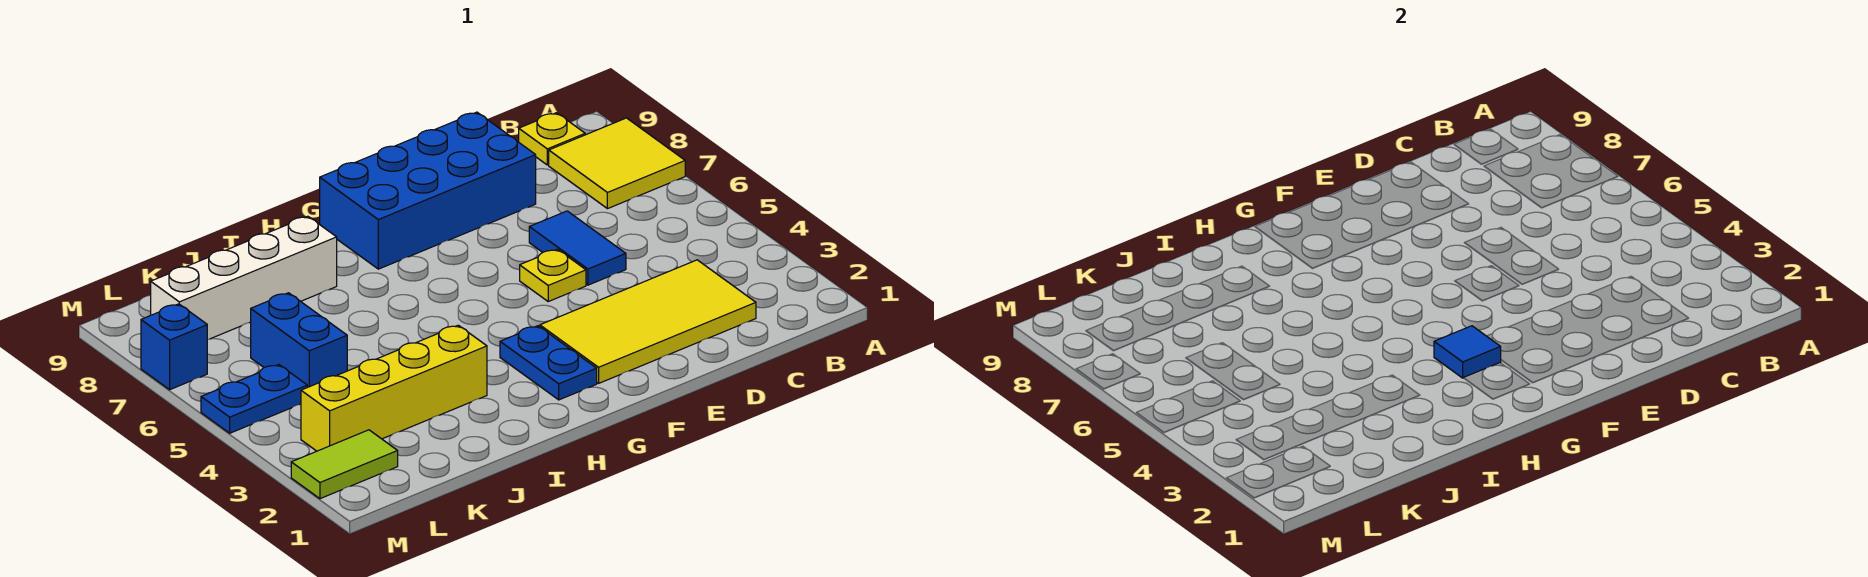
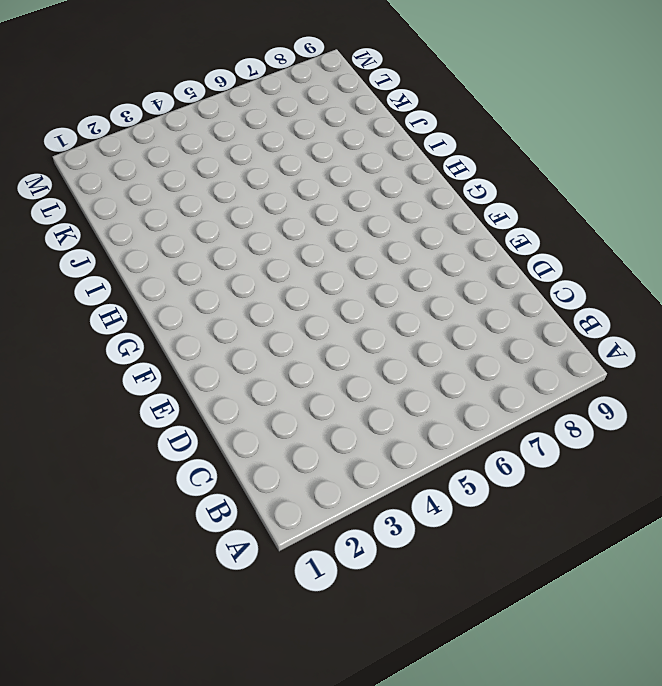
none -> yellow 2x2 tile [549,118,685,209]
none -> yellow 1x1 plate [519,113,585,165]
none -> yellow 2x4 tile [540,260,756,383]

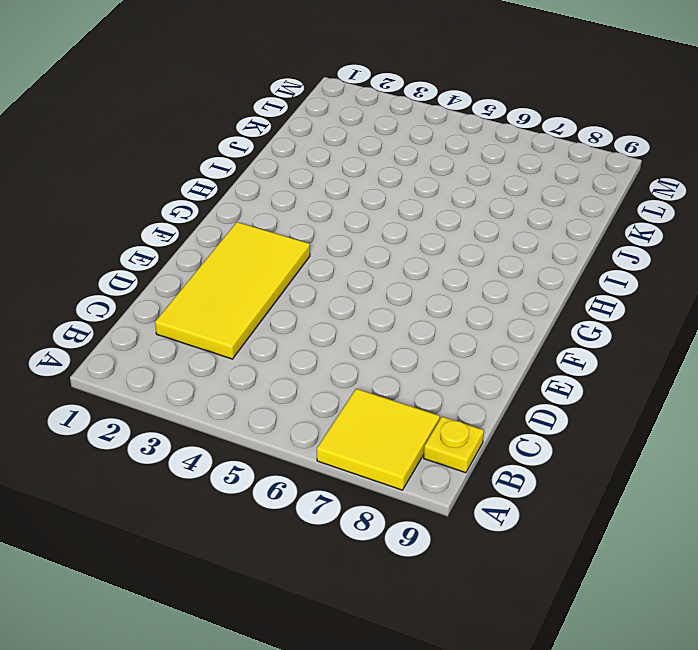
none -> blue 1x2 tile [529,211,626,285]
none -> blue 2x4 brick [320,112,536,269]
none -> yellow 1x1 plate [520,249,586,301]

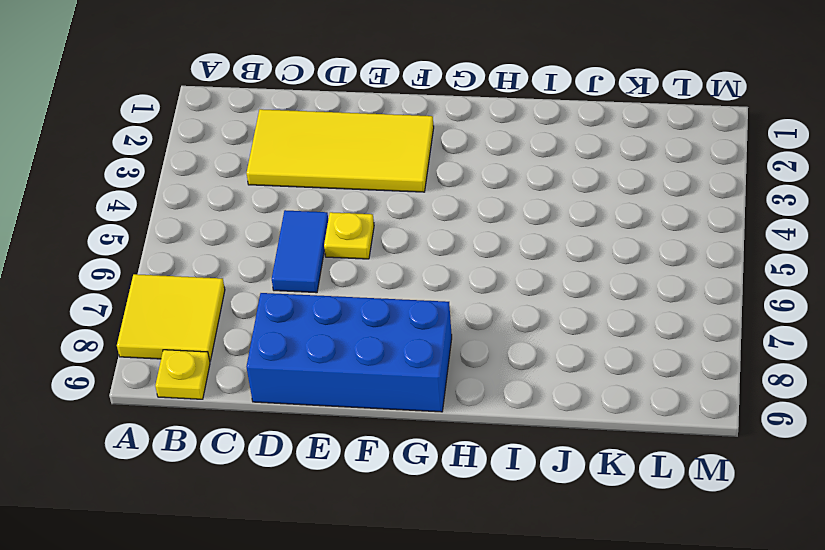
none -> blue 1x2 plate [500,326,597,400]
none -> yellow 1x4 brick [301,325,487,451]
none -> white 1x4 brick [151,216,337,339]

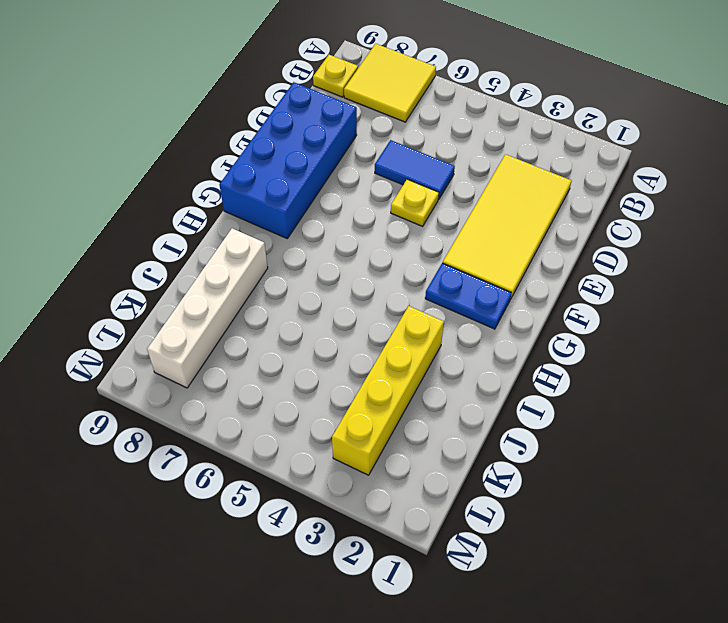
none -> blue 1x2 brick [251,293,347,387]
none -> lime 1x2 tile [291,430,398,499]
none -> blue 1x2 plate [201,364,307,433]

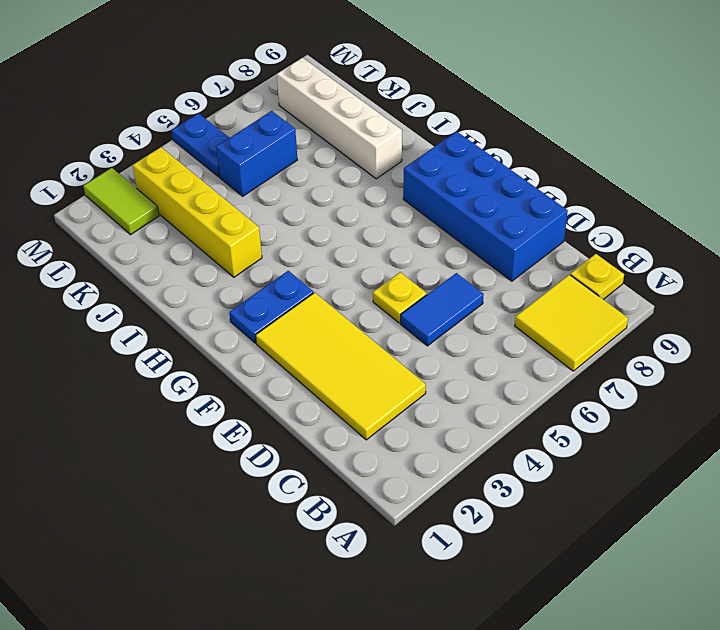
none -> blue 1x1 brick [141,304,207,390]
none -> blue 1x1 tile [1434,326,1501,378]

